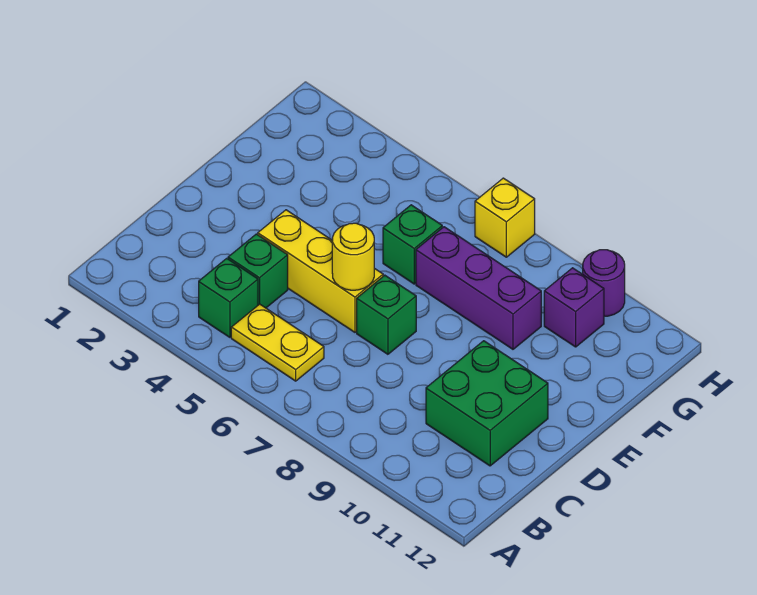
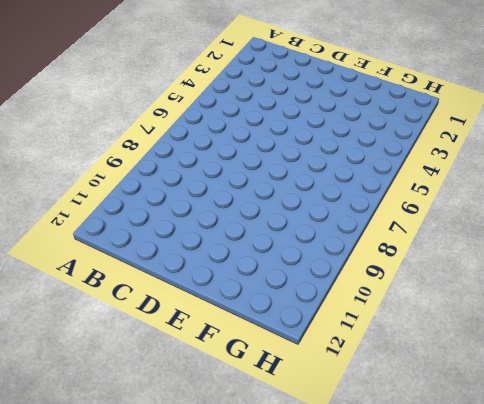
none -> green 1x1 brick [199,258,258,337]
none -> yellow 1x2 plate [231,304,324,381]
none -> green 1x1 brick [228,234,288,308]

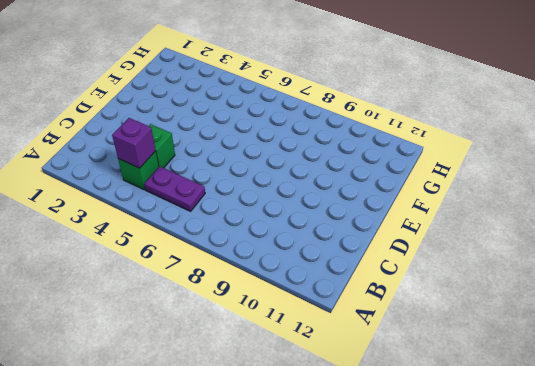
purple 1x1 brick [112,118,156,168] -> purple 1x1 brick moved to [544,268,604,347]
purple 1x2 plate [144,166,205,211] -> yellow 1x2 plate [231,304,324,381]
none -> green 2x2 brick [426,341,548,466]
none -> yellow 1x3 brick [258,210,383,332]
none -> green 1x1 brick [357,275,416,354]

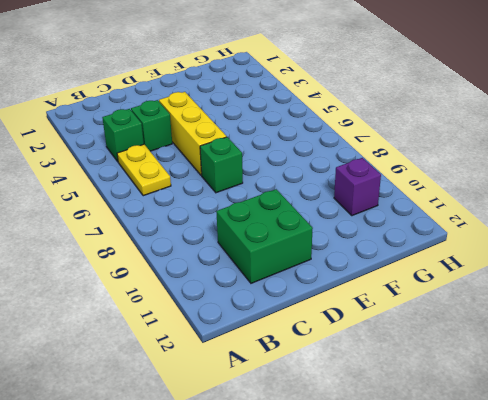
none -> green 1x1 brick [383,205,442,284]
none -> purple 1x3 brick [416,227,541,349]
none -> yellow 1x1 brick [475,178,535,257]

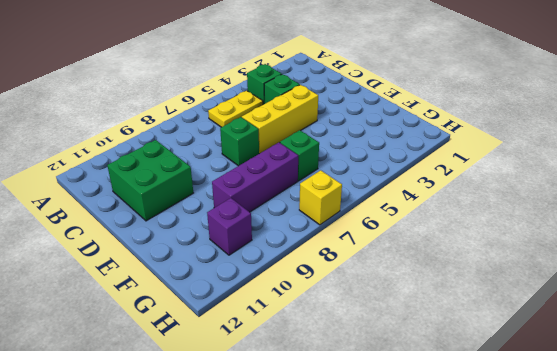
none -> purple 1x1 round brick [583,250,625,316]
none -> yellow 1x1 round brick [332,223,374,290]

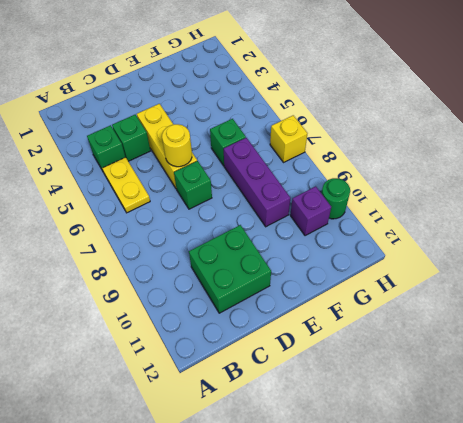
green 1x1 round brick [321,178,350,219] -> purple 1x1 round brick [583,250,625,316]

